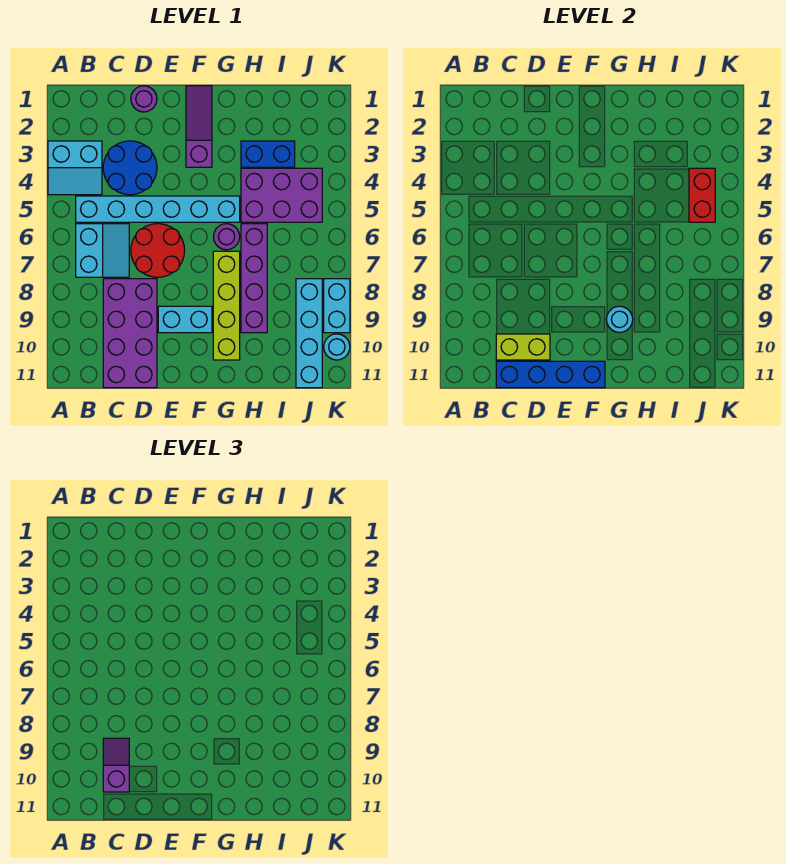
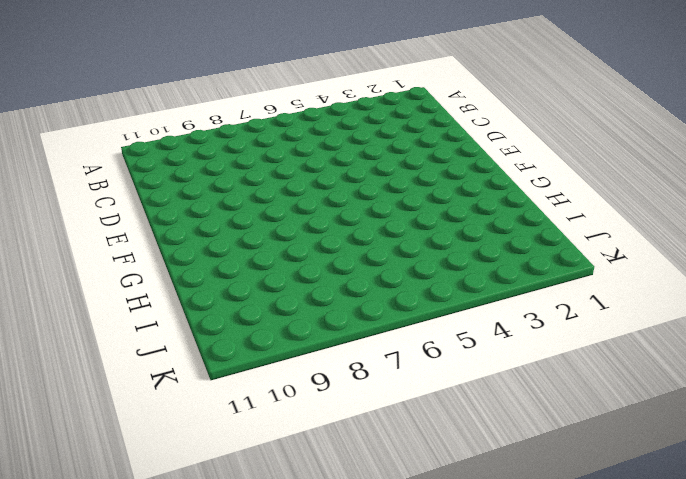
none -> cyan 2x2 slope [48,141,102,195]
none -> cyan 1x6 brick [76,196,240,222]
none -> cyan 2x2 slope [76,224,129,277]

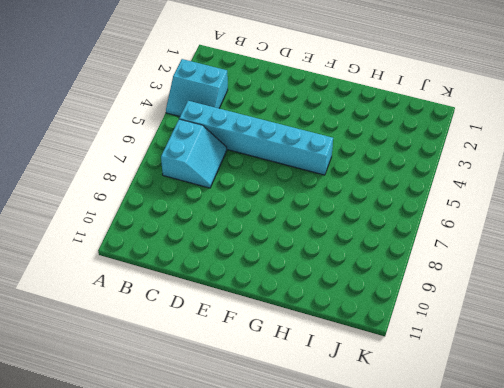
none -> blue 2x2 round brick [103,141,157,195]
none -> purple 2x4 brick [103,279,157,388]
none -> purple 1x1 round brick [131,86,157,112]

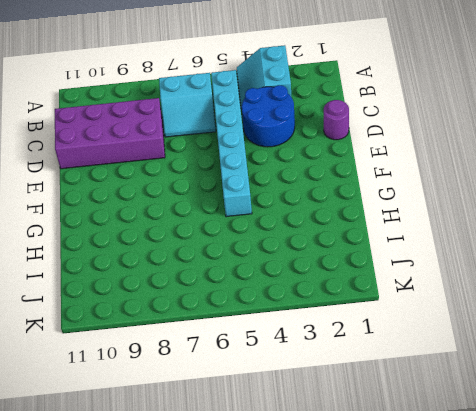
none -> red 2x2 round brick [131,224,185,277]
none -> cyan 1x2 brick [158,306,212,333]
none -> purple 1x3 slope [186,86,212,167]

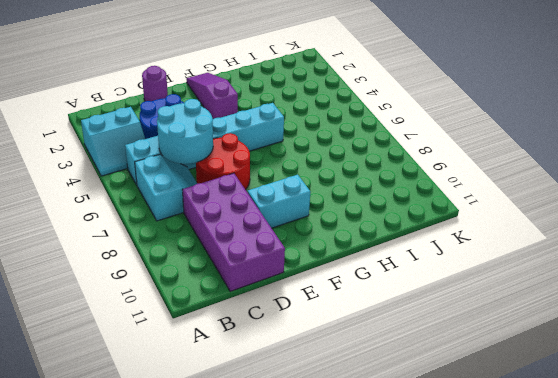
cyan 2x2 round brick [157,99,213,164] -> none
none -> purple 1x1 round brick [213,224,240,250]
none -> lime 1x4 brick [213,251,240,360]
none -> blue 1x2 brick [241,141,295,167]

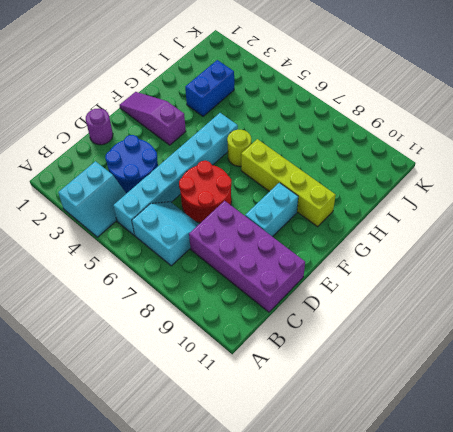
lime 1x1 round brick [227,130,251,166] -> purple 1x1 round brick [213,224,240,250]
none -> purple 2x3 brick [241,168,322,222]
none -> purple 1x4 brick [241,224,267,333]
none -> cyan 1x4 brick [296,279,322,388]

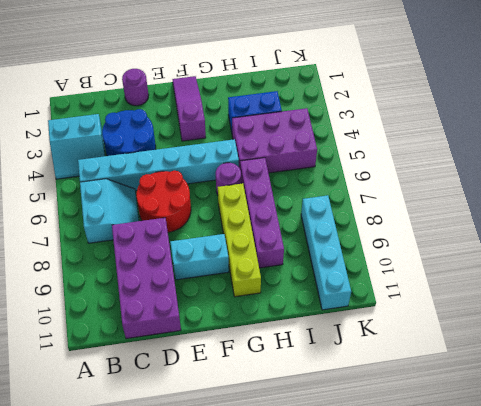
none -> cyan 1x2 brick [324,279,350,333]
none -> cyan 1x1 round brick [324,334,350,360]
none -> lime 1x2 brick [496,334,550,360]

